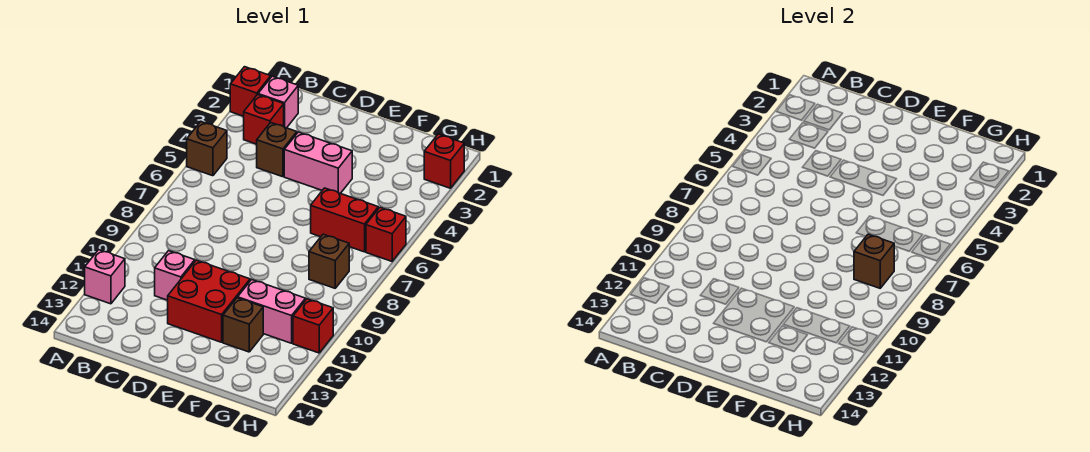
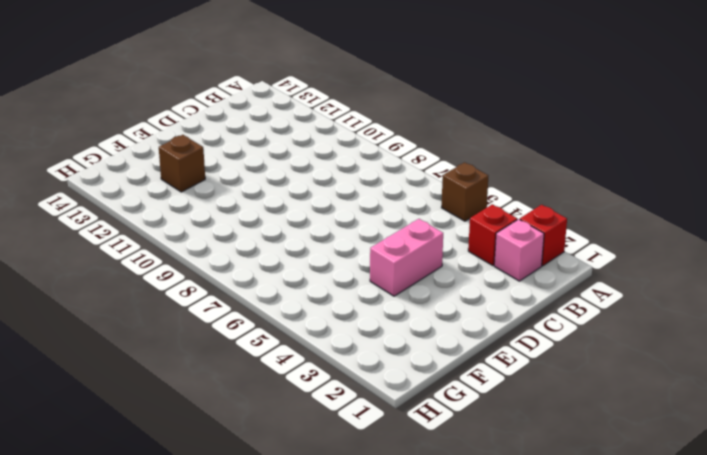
none -> pink 1x1 brick [85,250,125,304]
none -> brown 1x1 brick [257,123,297,177]
none -> pink 1x1 brick [155,251,195,300]

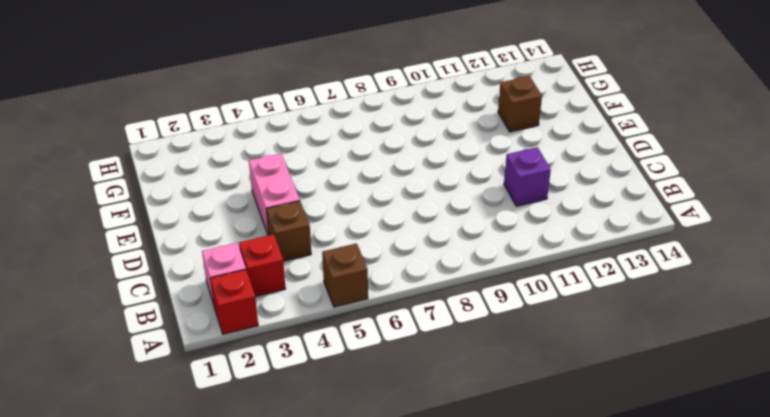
purple 1x1 brick [504,147,551,206] -> pink 1x1 brick [155,251,195,300]
none -> pink 1x1 brick [85,250,125,304]
none -> red 2x2 brick [168,260,250,342]
none -> red 1x2 brick [311,188,378,252]

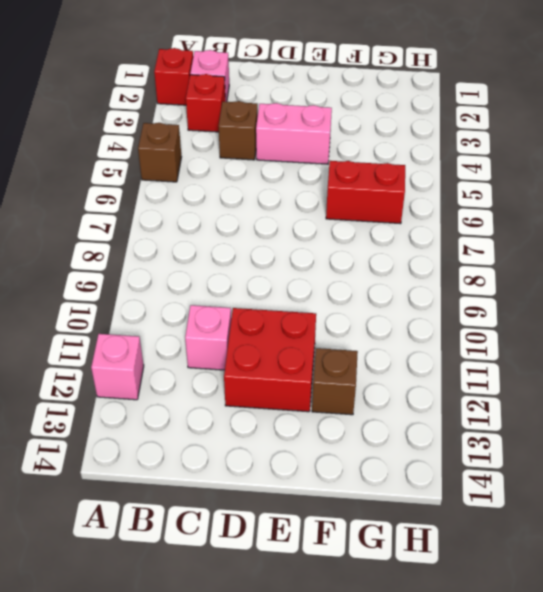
none -> pink 1x2 brick [238,280,306,343]
none -> brown 1x1 brick [309,234,349,288]
none -> red 1x1 brick [424,134,464,188]

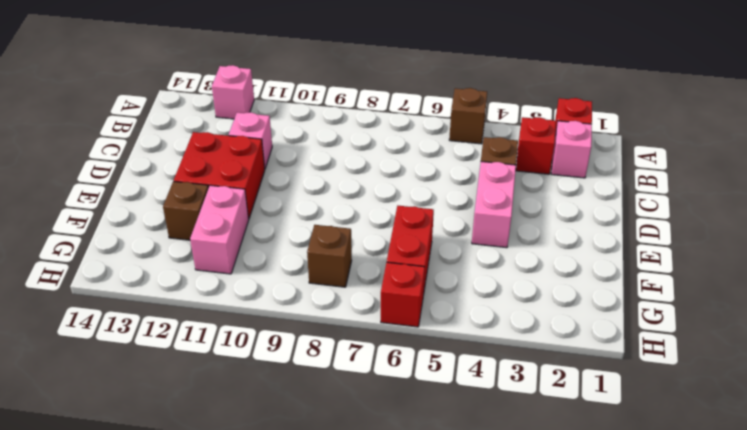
none -> red 1x1 brick [424,134,464,188]
none -> red 1x1 brick [293,299,333,353]
none -> brown 1x1 brick [854,234,894,288]

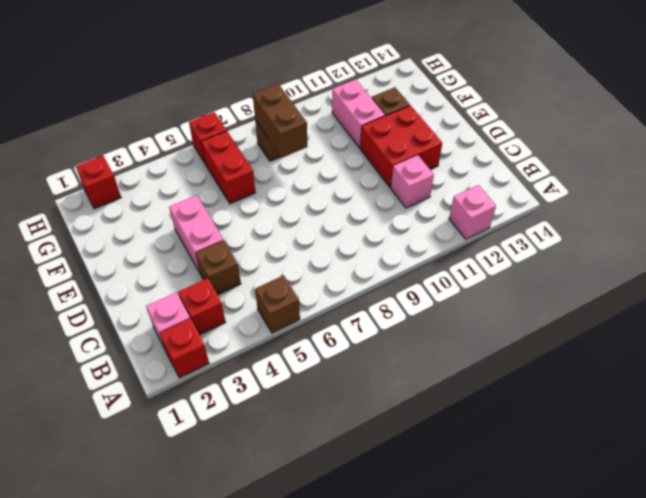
brown 1x2 brick [253,84,307,158] -> brown 1x1 brick [854,234,894,288]
none -> red 1x1 brick [293,299,333,353]

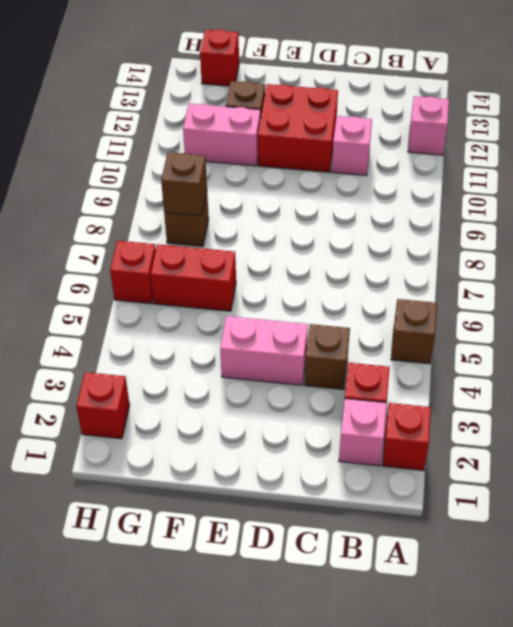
red 1x1 brick [200,29,239,86] -> red 1x1 brick moved to [293,299,333,353]

